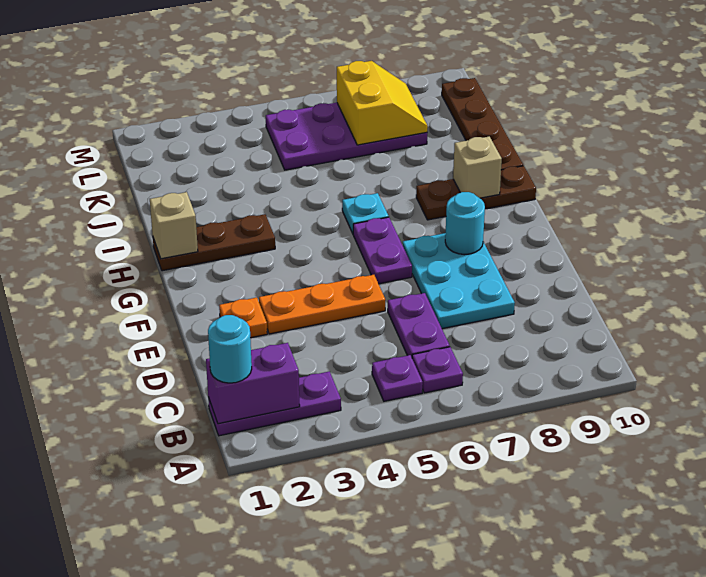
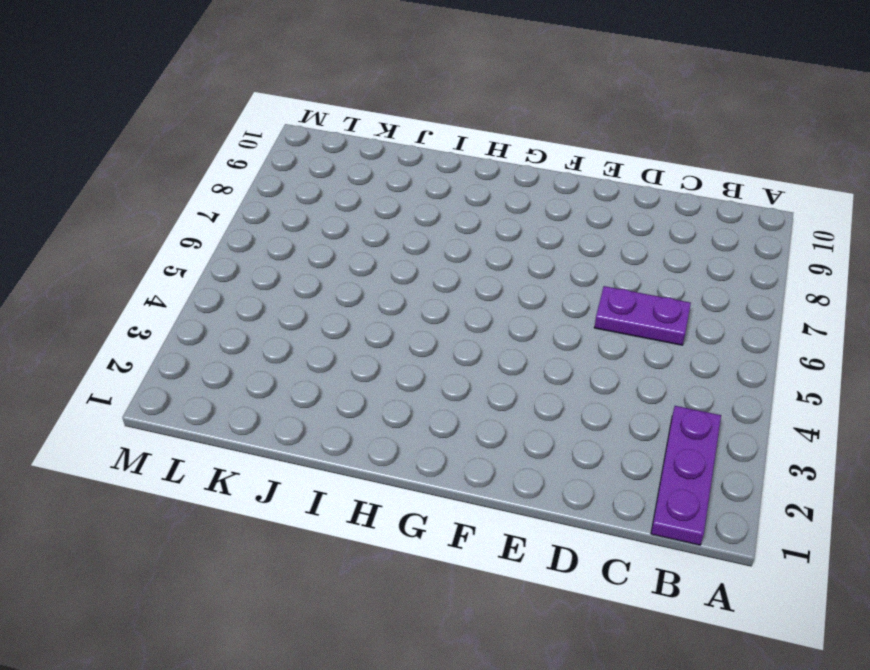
none -> purple 1x1 plate [372,355,423,401]
none -> purple 1x1 plate [412,347,463,393]
none -> cyan 2x3 plate [403,233,515,329]

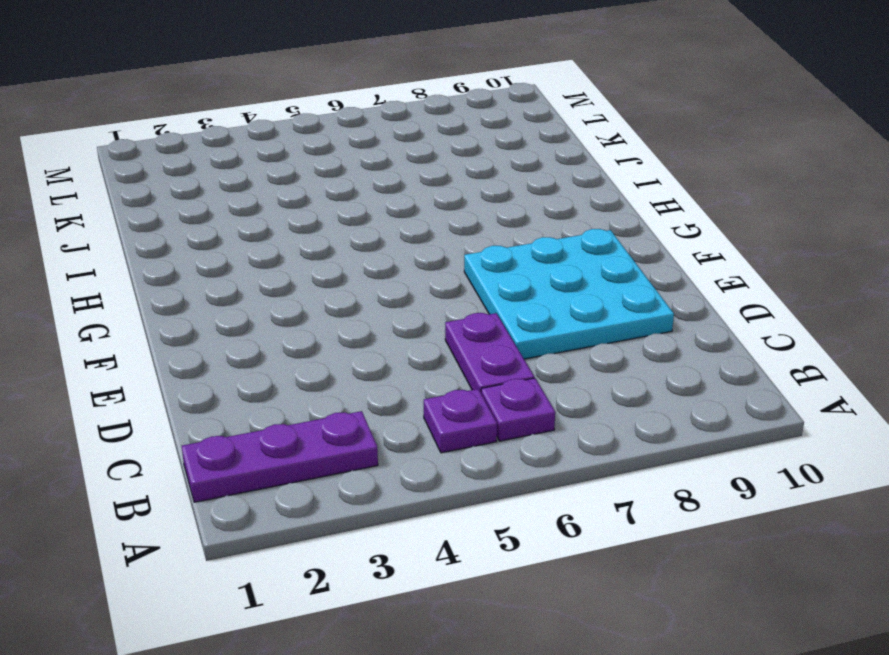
cyan 3x3 plate [464,229,674,359] -> cyan 2x3 plate [403,233,515,329]
none -> orange 1x1 plate [219,297,267,338]
none -> orange 1x3 plate [259,275,385,334]
none -> purple 1x2 plate [353,217,412,284]

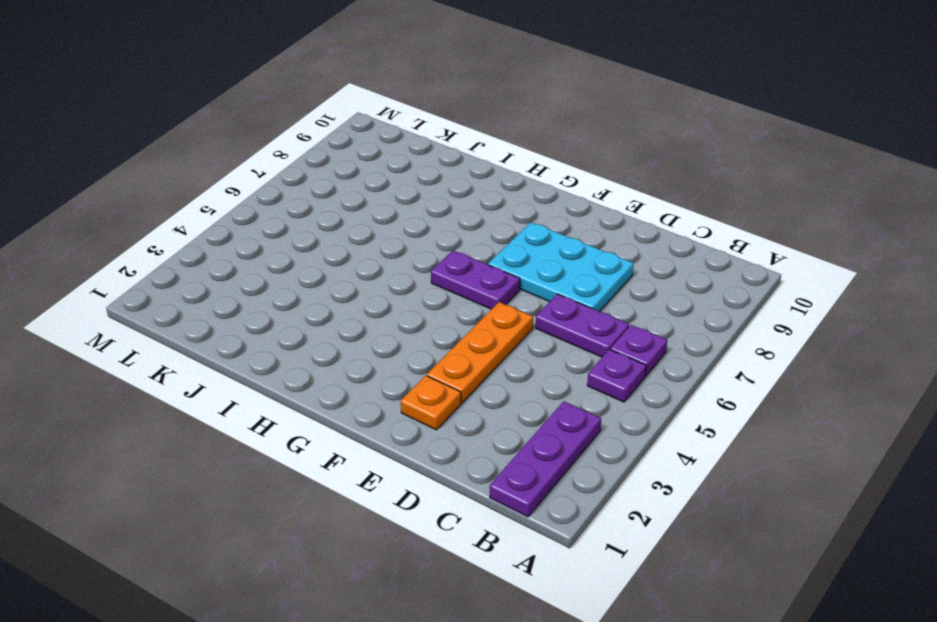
none -> brown 1x3 plate [153,214,275,271]
none -> cyan 1x1 plate [342,193,389,234]
none -> brown 1x3 plate [416,166,536,220]

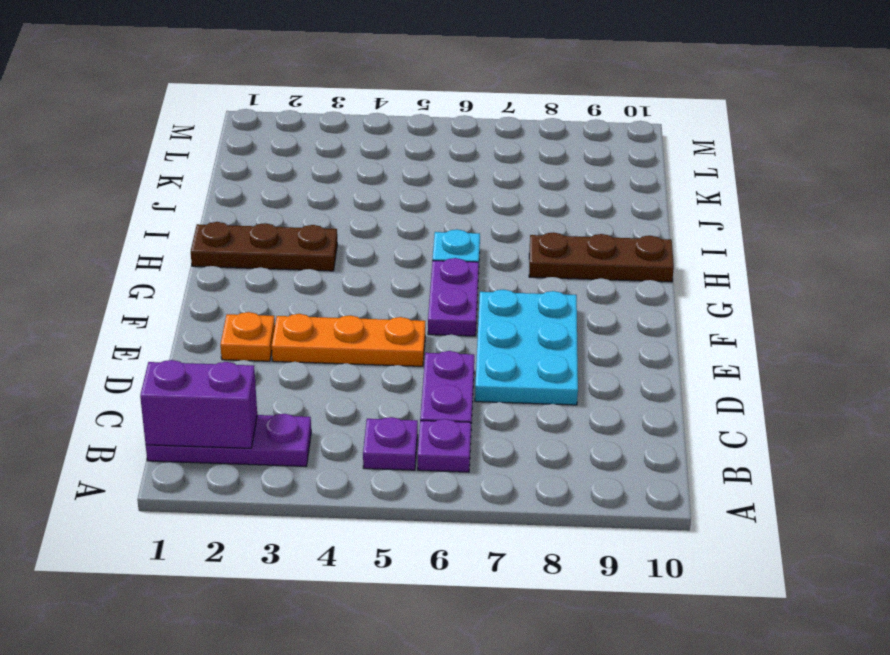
none -> brown 1x4 plate [442,78,523,170]
none -> purple 2x4 plate [266,103,427,170]
none -> cyan 1x1 round brick [445,192,485,255]

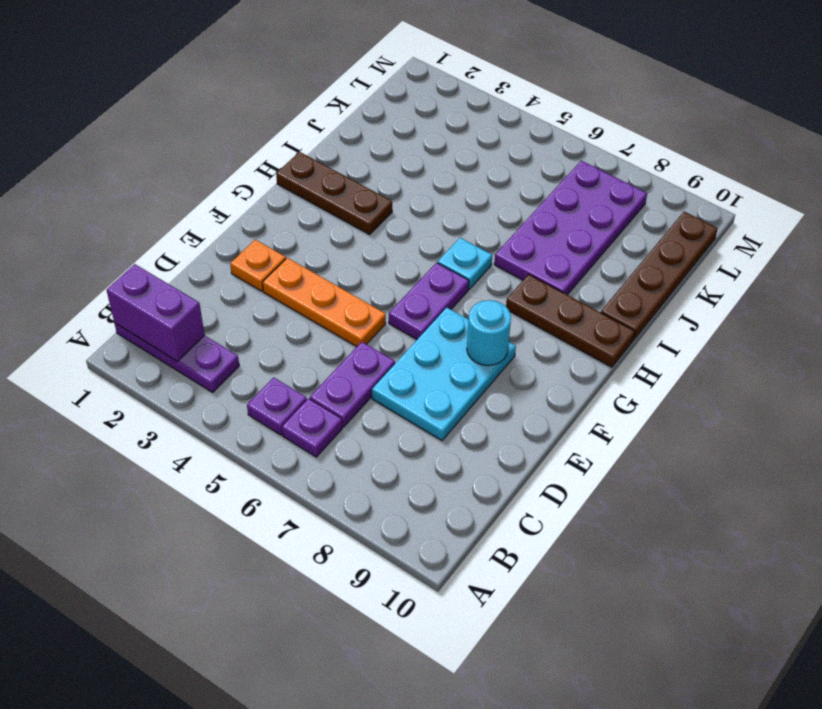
purple 2x4 plate [494,161,647,295] -> purple 2x4 plate turned to [266,103,427,170]
none -> tan 1x1 brick [150,192,198,259]
none -> tan 1x1 brick [453,136,502,198]
none -> yellow 2x2 slope [337,61,428,145]

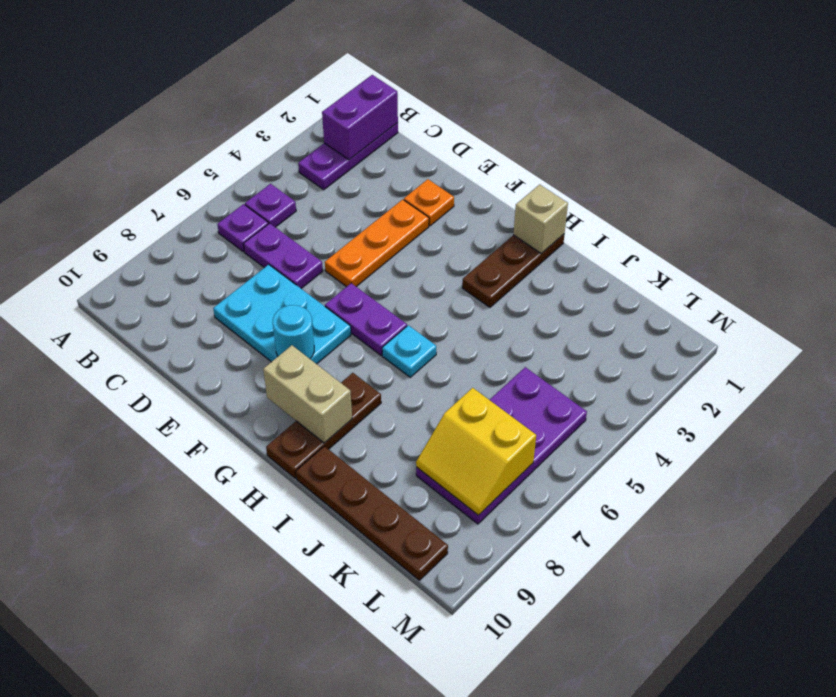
tan 1x2 brick [263,345,352,443] -> tan 1x1 brick [453,136,502,198]
none -> cyan 1x1 round brick [208,315,252,383]

